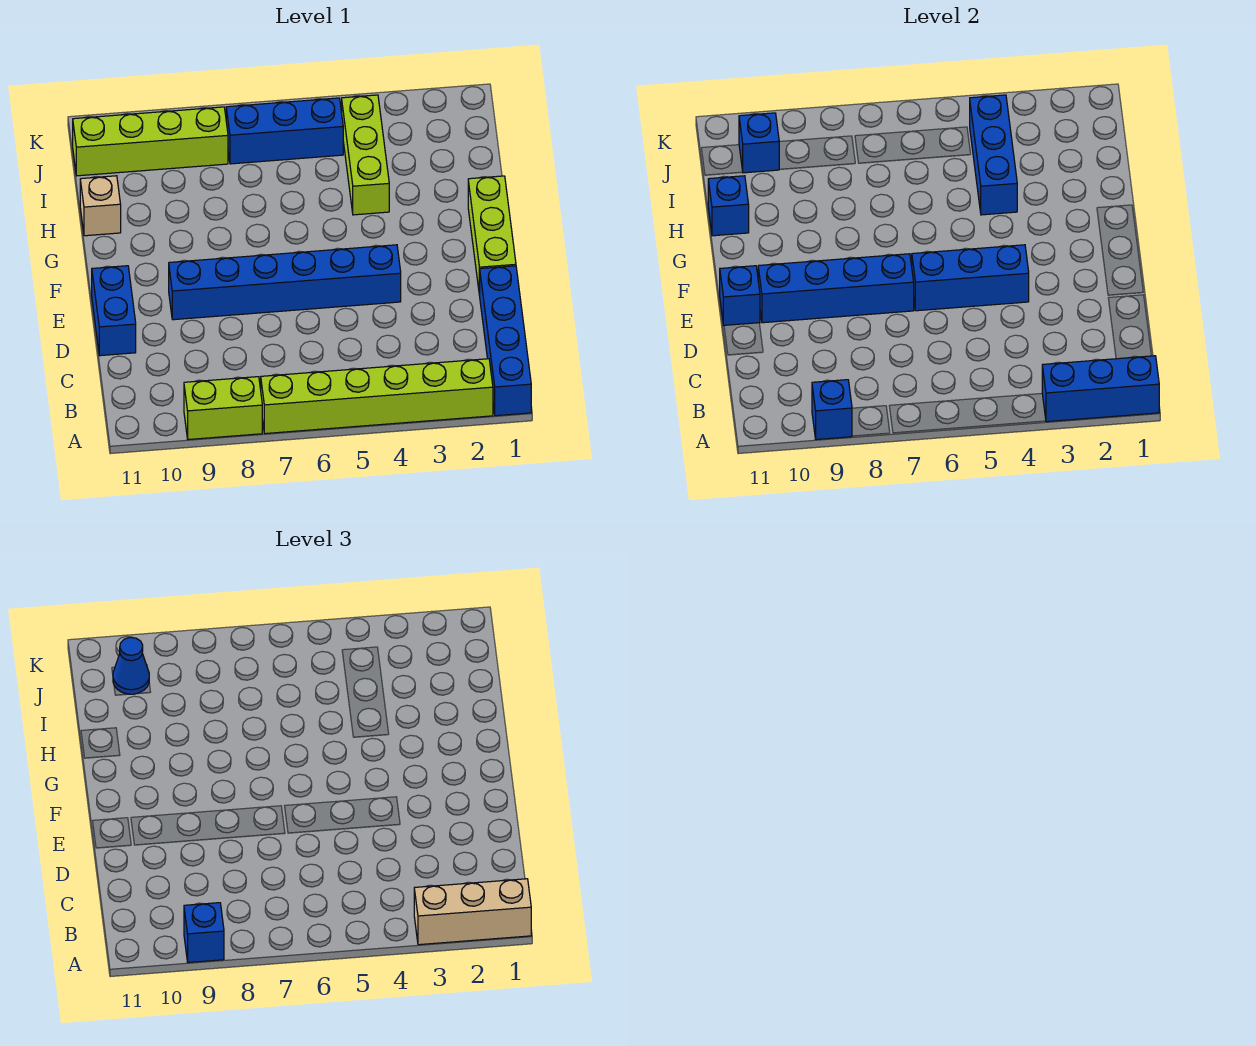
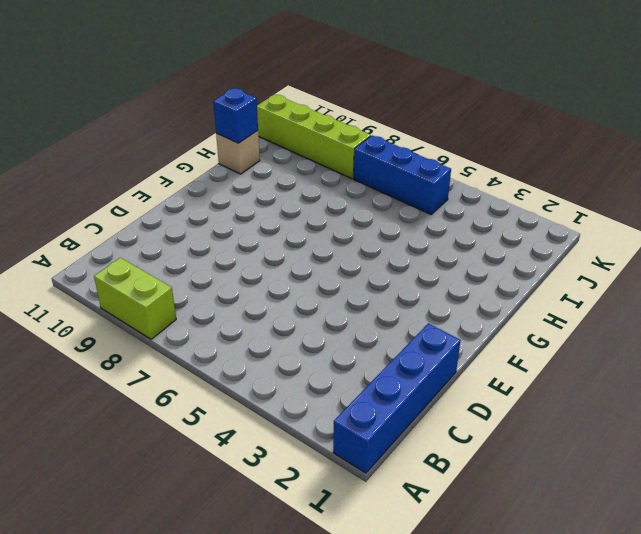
none -> lime 1x6 brick [261,359,493,434]
none -> blue 1x2 brick [92,266,136,356]
none -> lime 1x3 brick [468,176,516,296]

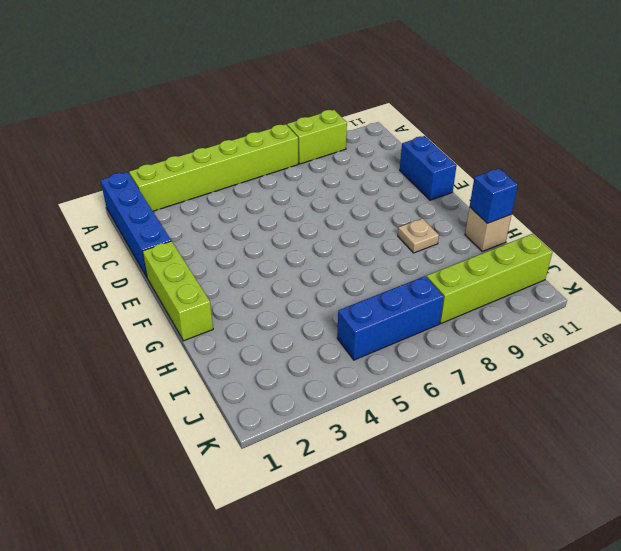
tan 1x1 plate [398,218,439,253] -> none
none -> blue 1x6 brick [169,245,401,320]
none -> lime 1x3 brick [342,95,389,215]
none -> blue 1x3 brick [1042,356,1159,422]

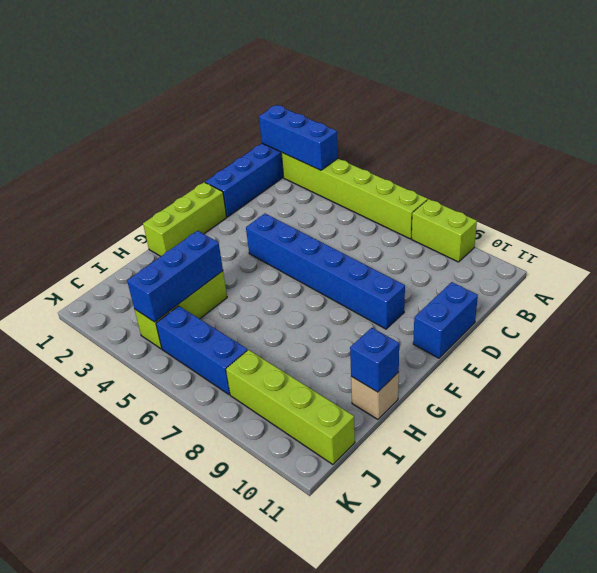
none -> blue 1x1 brick [812,380,852,440]
none -> blue 1x3 brick [912,245,1029,311]
none -> blue 1x4 brick [758,254,914,323]

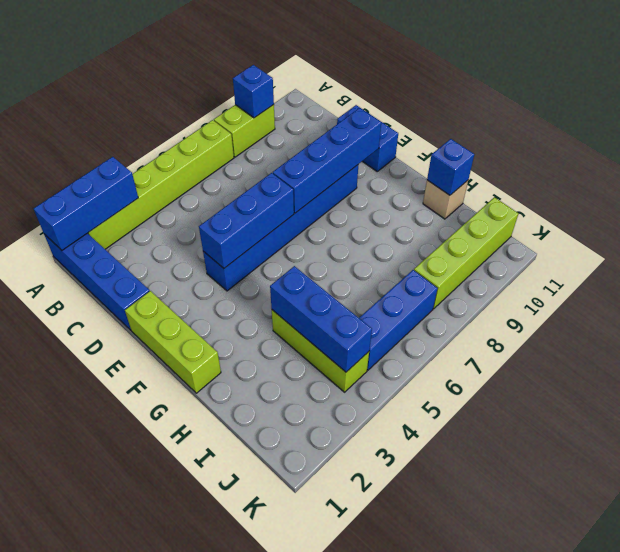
none -> blue 1x1 brick [720,266,760,325]
none -> blue 1x1 brick [739,113,780,173]
none -> tan 1x3 brick [414,879,531,945]

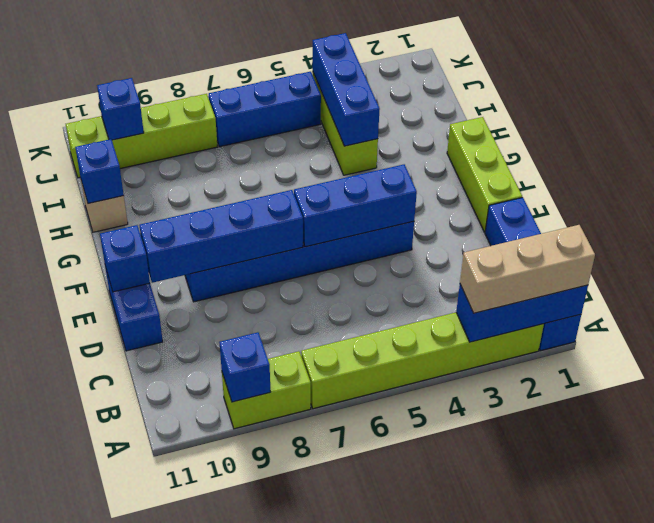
none -> blue 1x1 brick [184,903,224,963]
none -> blue 1x1 cone [113,637,149,694]

